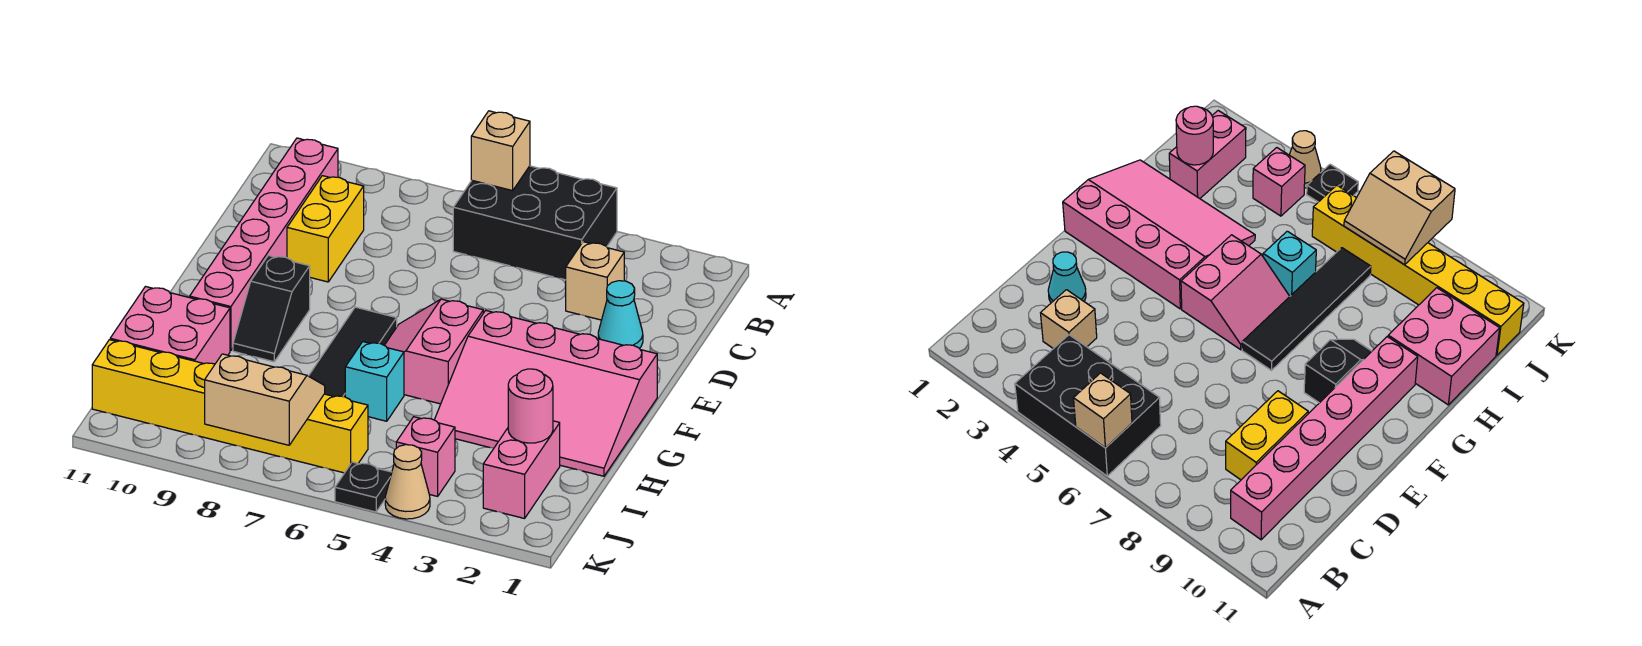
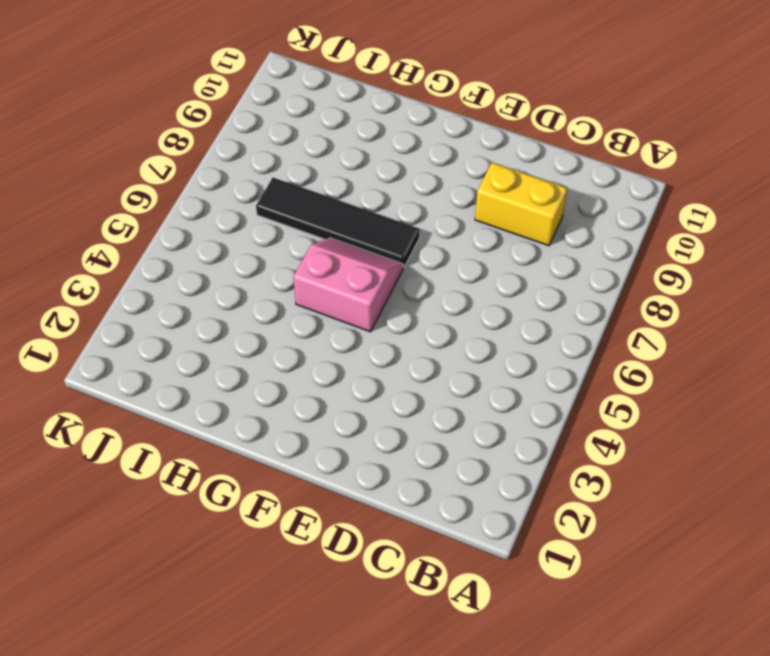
none -> black 2x3 brick [453,166,617,280]
none -> pink 1x6 brick [190,138,338,351]
none -> tan 1x1 brick [566,242,624,320]

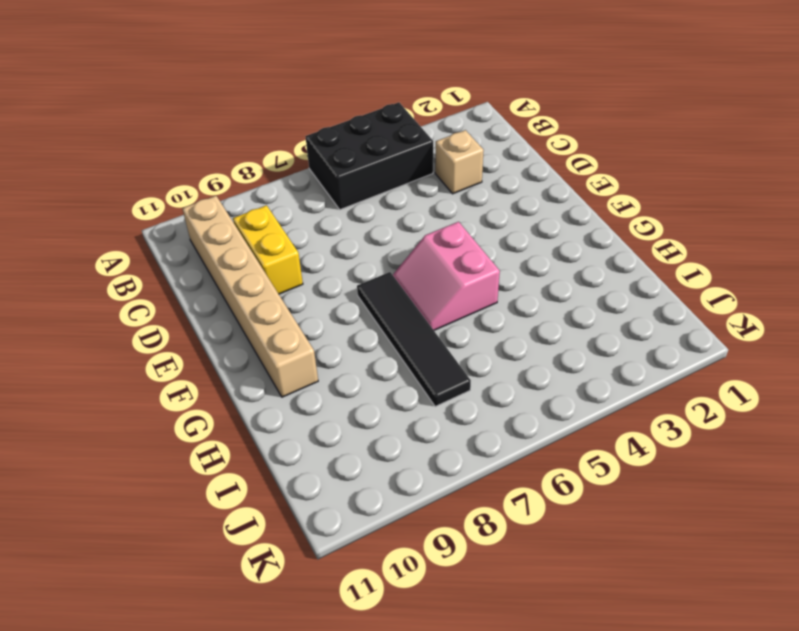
tan 1x6 brick [182,196,318,397] -> pink 1x6 brick [190,138,338,351]
none -> cyan 1x1 cone [598,281,643,348]
none -> pink 3x4 slope [435,310,657,476]
none -> black 1x2 slope [233,255,310,362]

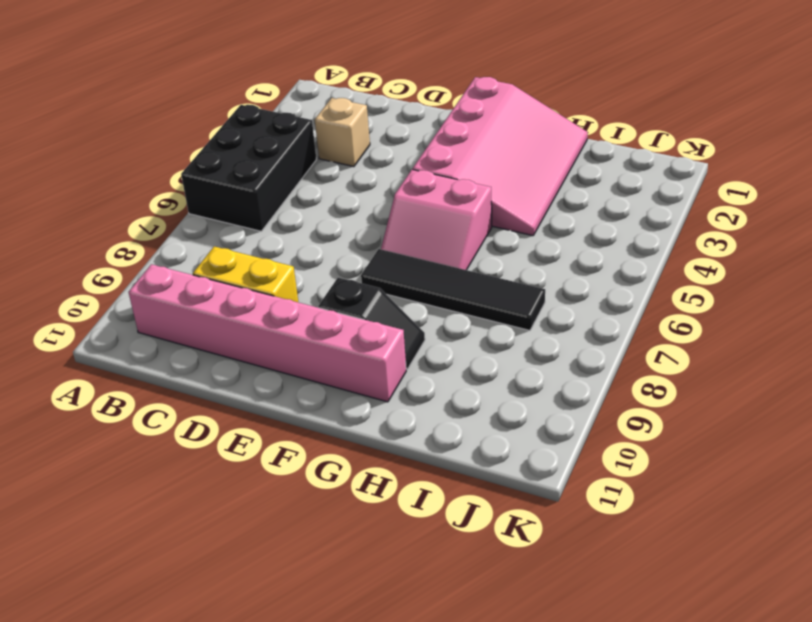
none -> cyan 1x1 cone [598,281,643,348]
none -> cyan 1x1 brick [345,342,404,421]
none -> pink 2x2 brick [110,287,230,364]

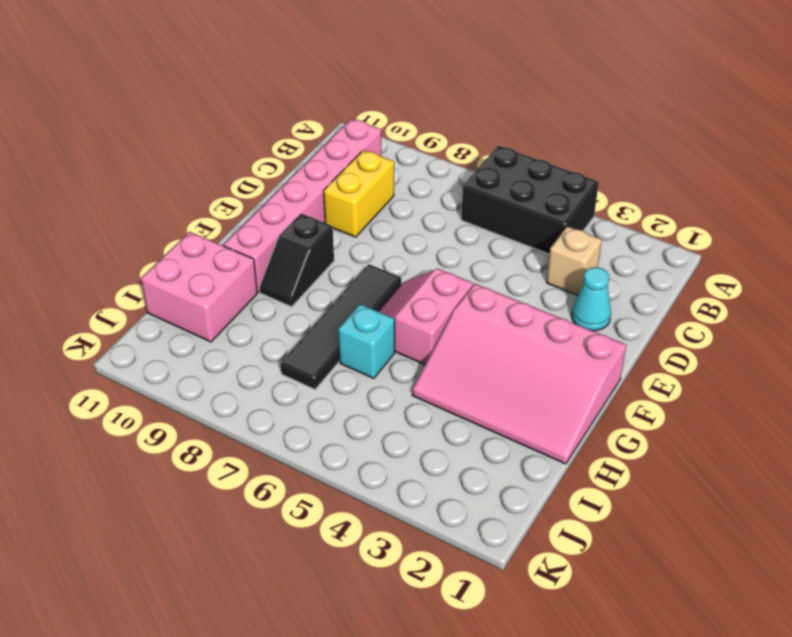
none -> pink 1x2 brick [483,421,560,519]
none -> pink 1x1 brick [396,417,455,496]
none -> yellow 1x6 brick [92,340,368,473]

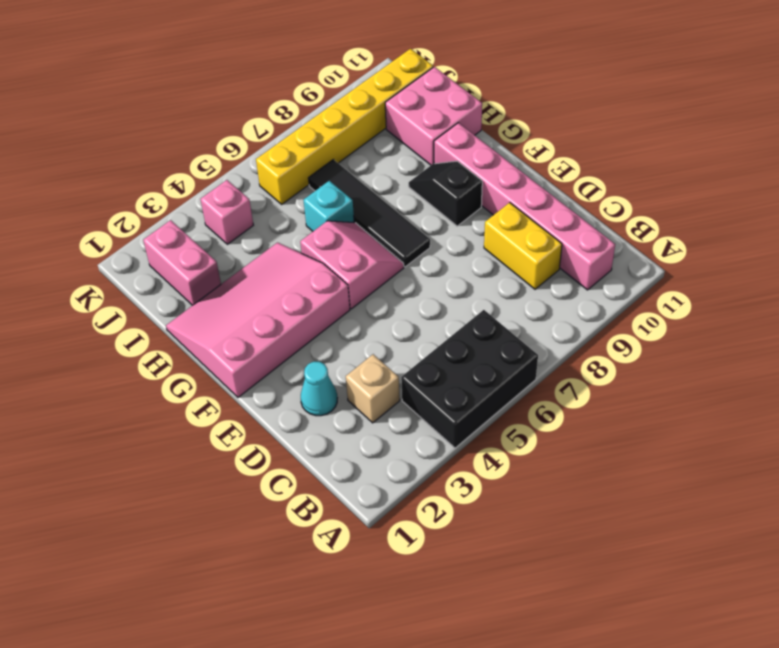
none -> tan 1x1 cone [385,445,430,519]
none -> black 1x1 plate [335,462,392,512]
none -> tan 1x1 brick [471,111,530,191]

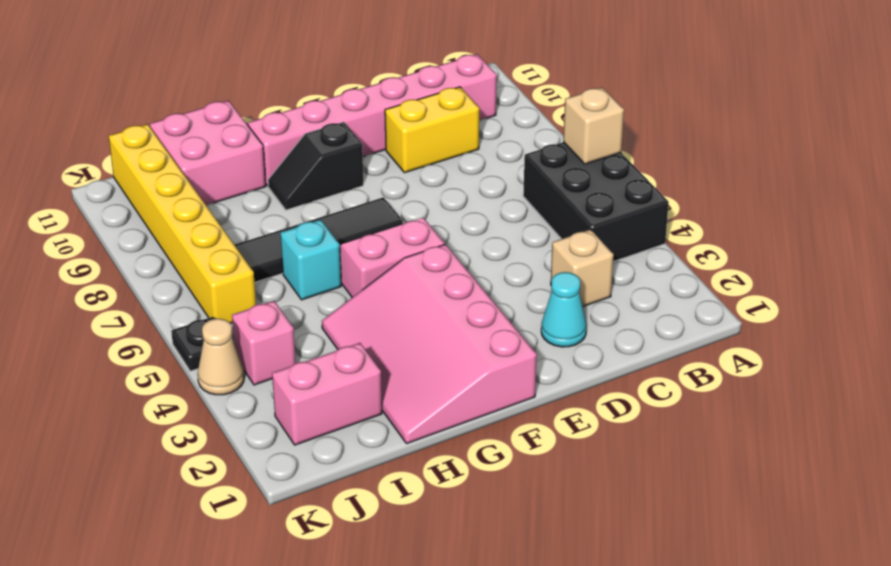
none -> pink 1x1 round brick [508,369,553,443]
none -> tan 2x2 slope [205,354,325,445]

